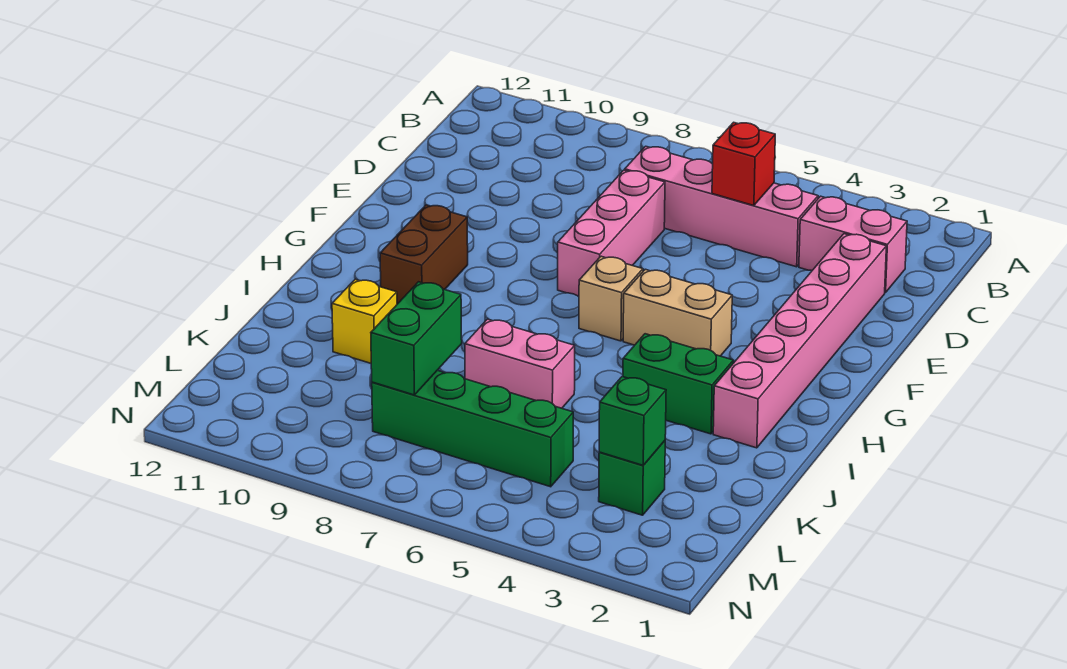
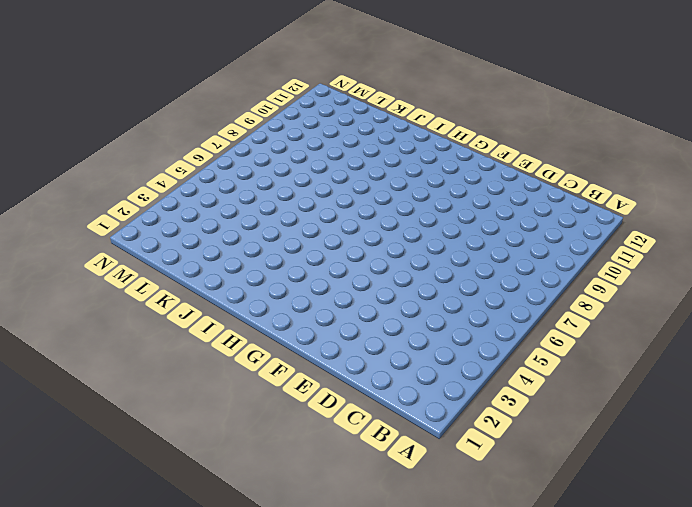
none -> pink 1x2 brick [799,196,907,293]
none -> pink 1x4 brick [625,146,818,267]
none -> pink 1x6 brick [713,234,886,448]

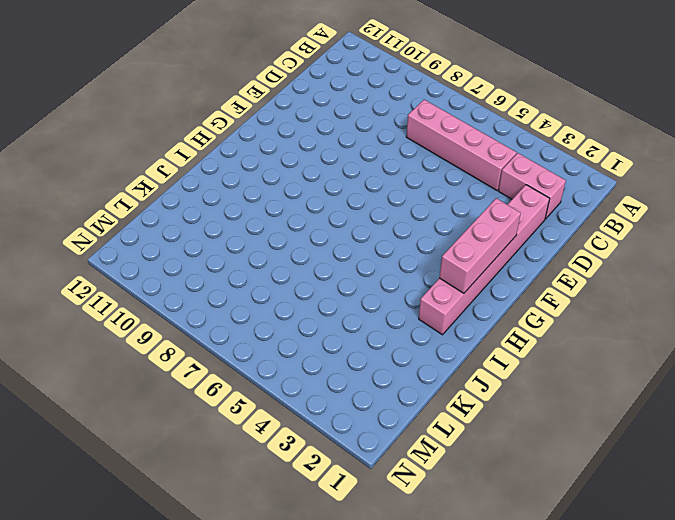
pink 1x3 brick [439,198,521,293] -> pink 1x3 brick moved to [558,170,665,297]
none -> tan 1x2 brick [623,269,732,356]
none -> tan 1x1 brick [579,256,643,341]
none -> brown 1x2 brick [380,205,468,304]

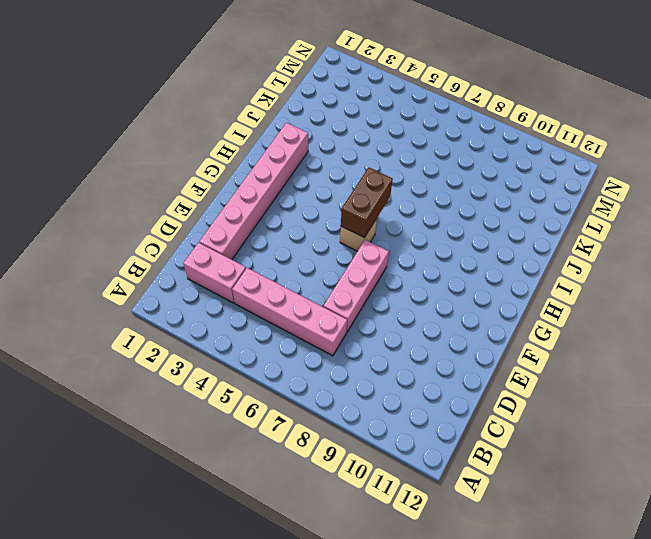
brown 1x2 brick [341,168,393,237] -> brown 1x2 brick moved to [380,205,468,304]
none -> tan 1x2 brick [623,269,732,356]
none -> green 1x2 brick [623,334,733,434]
none -> pink 1x2 brick [465,319,575,408]

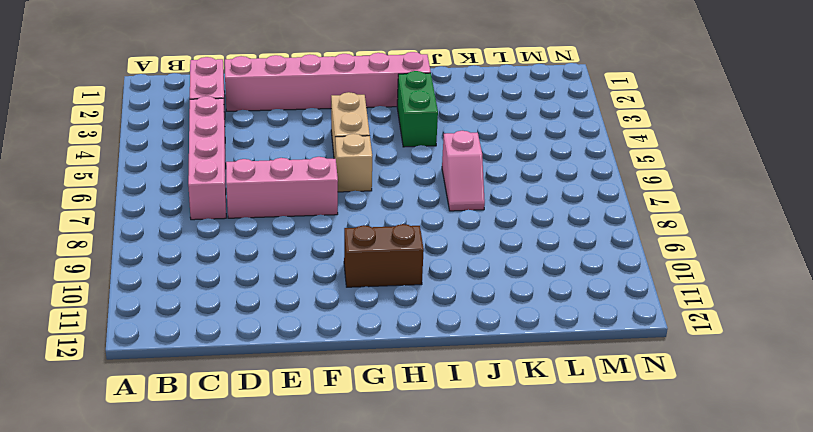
pink 1x2 slope [442,131,485,211] -> pink 1x2 brick [465,319,575,408]
none -> yellow 1x1 brick [332,279,397,363]
none -> green 1x1 brick [599,441,665,515]
none -> green 1x4 brick [372,370,573,487]

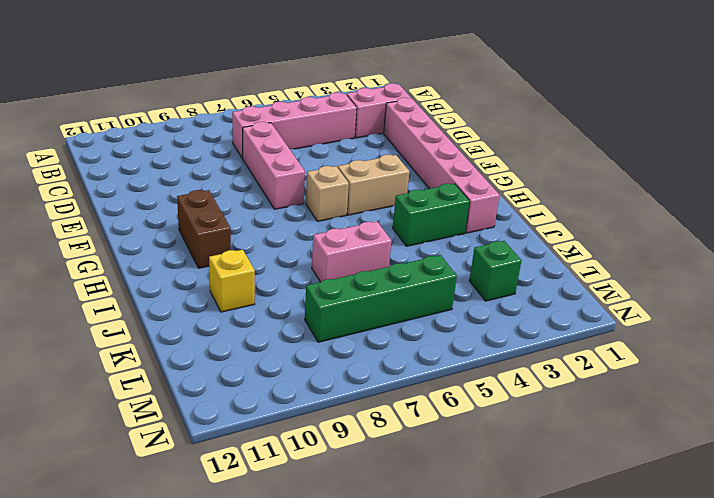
none -> red 1x1 brick [712,122,775,206]
none -> green 1x2 brick [371,282,462,395]
none -> green 1x1 brick [599,377,666,465]

